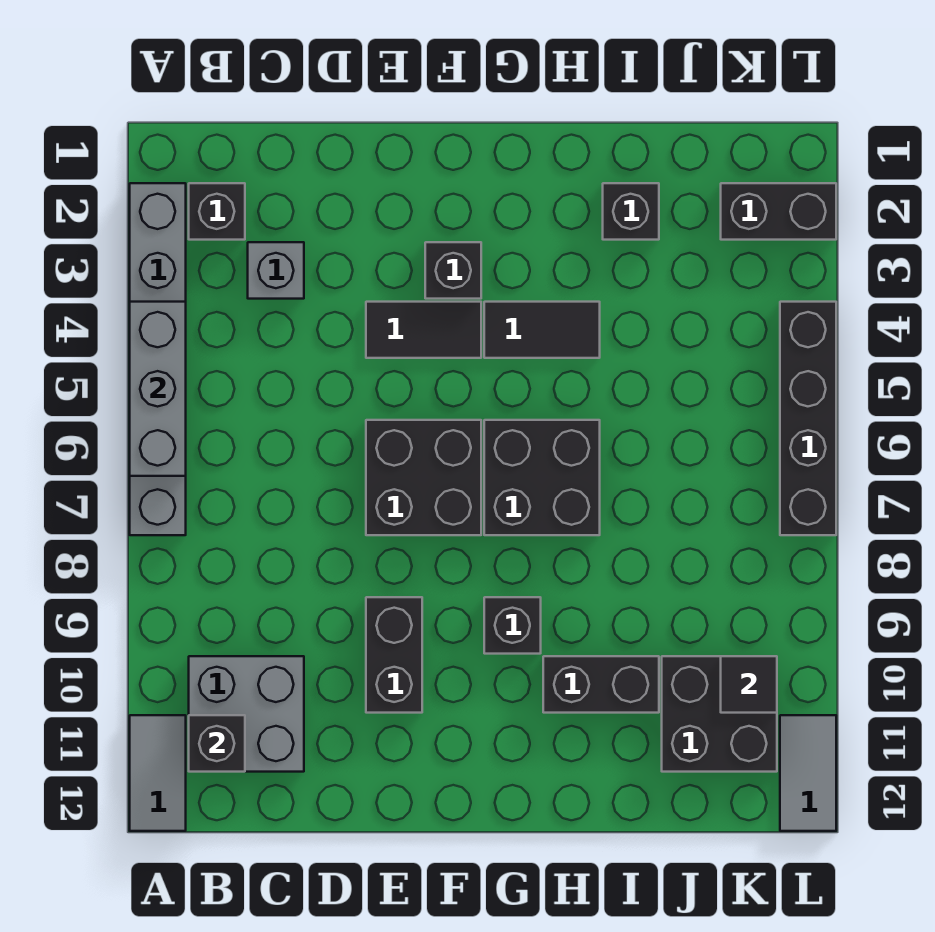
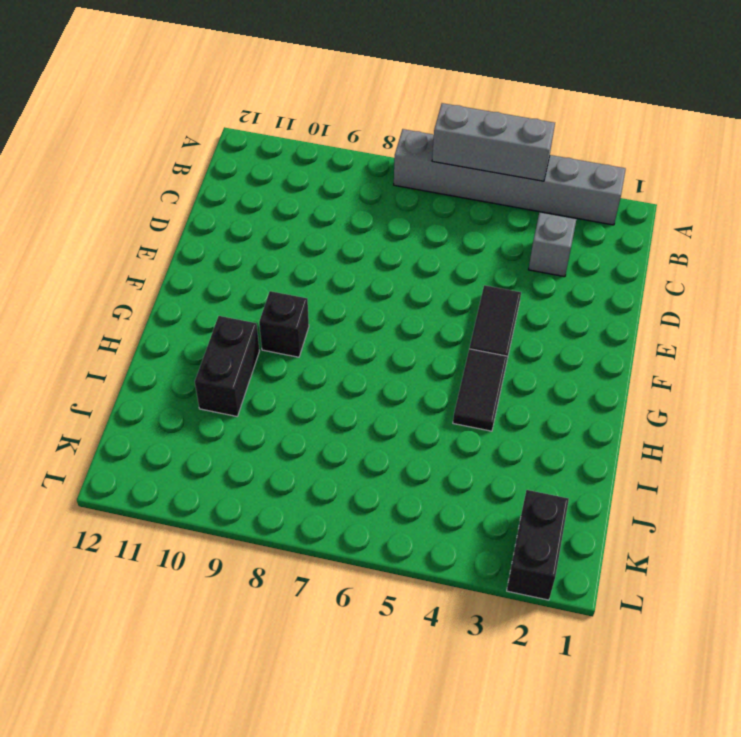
none -> grey 1x2 tile [130,715,186,831]
none -> black 1x1 brick [189,183,245,240]
none -> grey 2x2 brick [189,656,304,772]

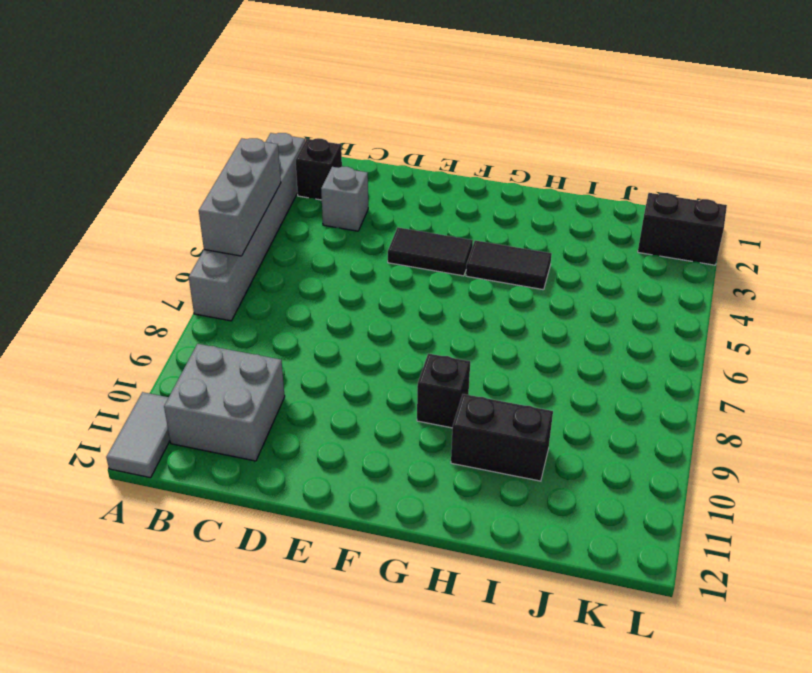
none -> black 2x2 brick [366,420,481,535]
none -> black 1x2 brick [366,597,422,713]
none -> black 1x1 brick [425,242,481,299]

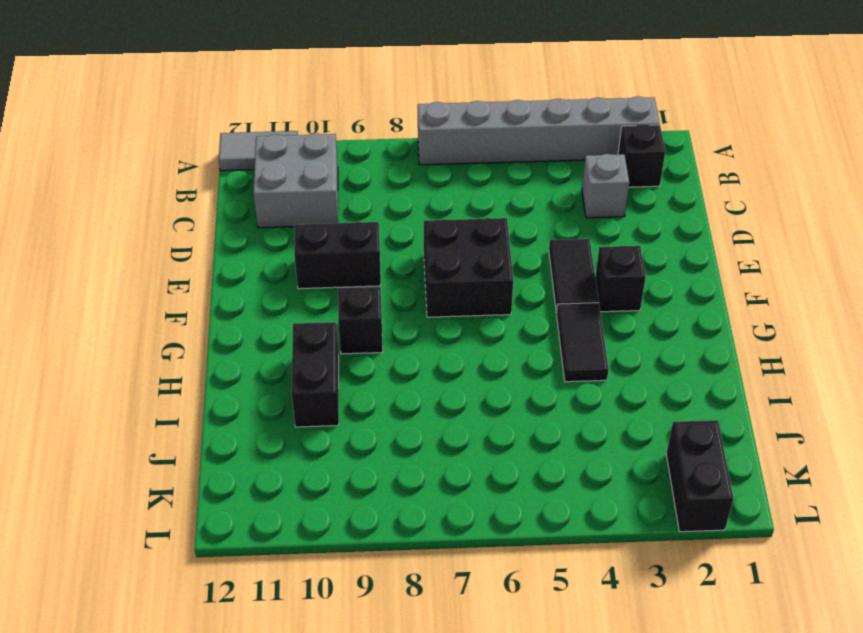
none -> black 2x2 brick [484,420,600,535]
none -> black 1x1 brick [603,183,659,240]
none -> black 2x2 brick [662,656,777,772]

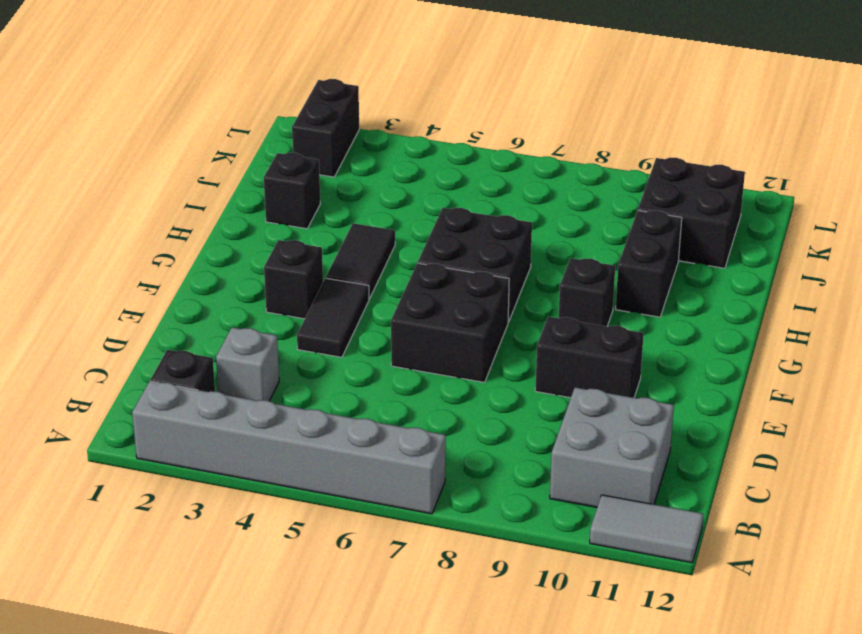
none -> black 1x4 brick [780,302,836,535]
none -> grey 1x2 tile [780,715,836,831]
none -> grey 1x3 brick [130,302,186,476]

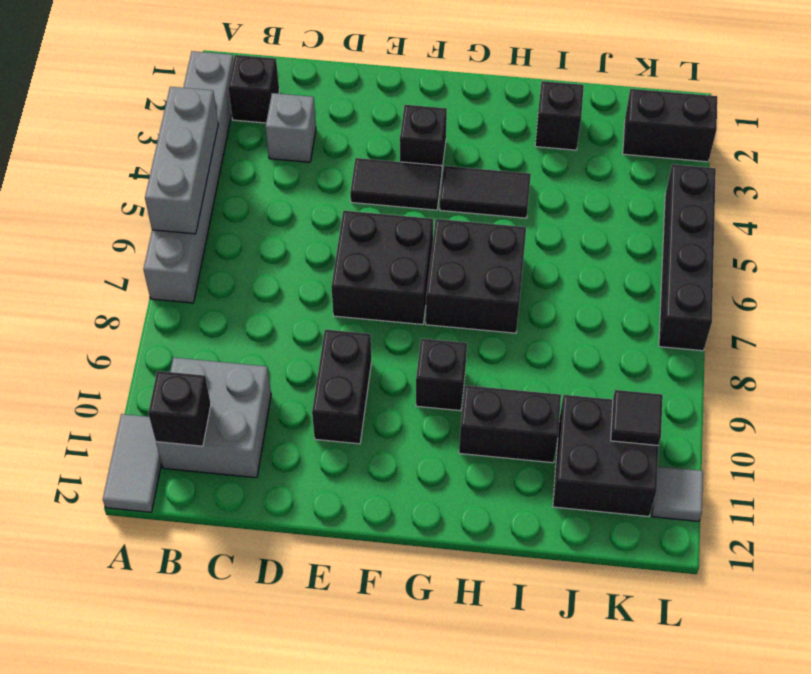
grey 1x1 tile [652,466,703,521] -> grey 1x2 tile [780,715,836,831]

